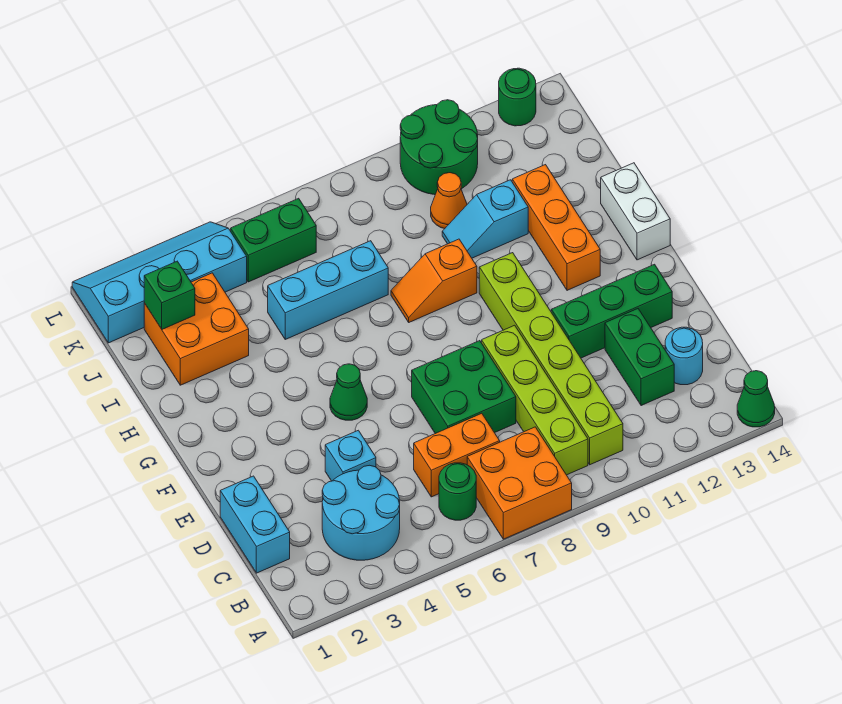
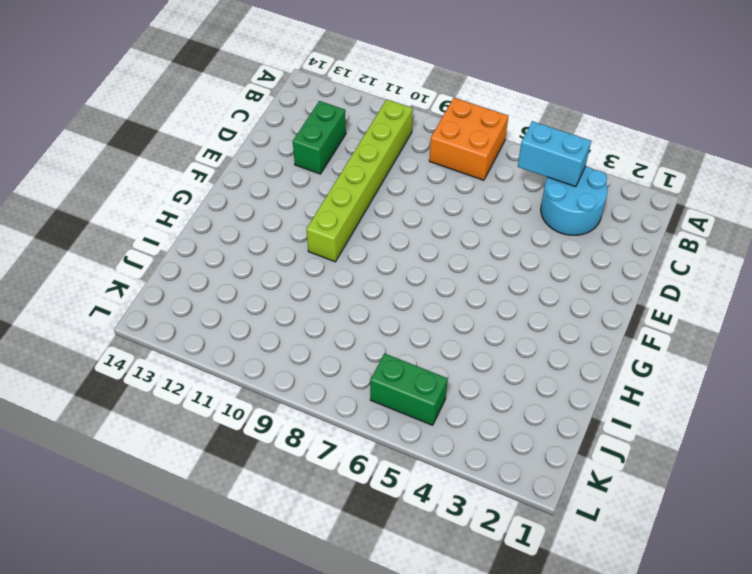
cyan 1x2 brick [518,121,591,187] -> cyan 1x2 brick turned to [220,476,290,573]
none -> green 1x1 cone [737,371,775,427]
none -> green 1x1 round brick [439,463,476,520]
none -> lime 1x4 brick [482,325,588,475]

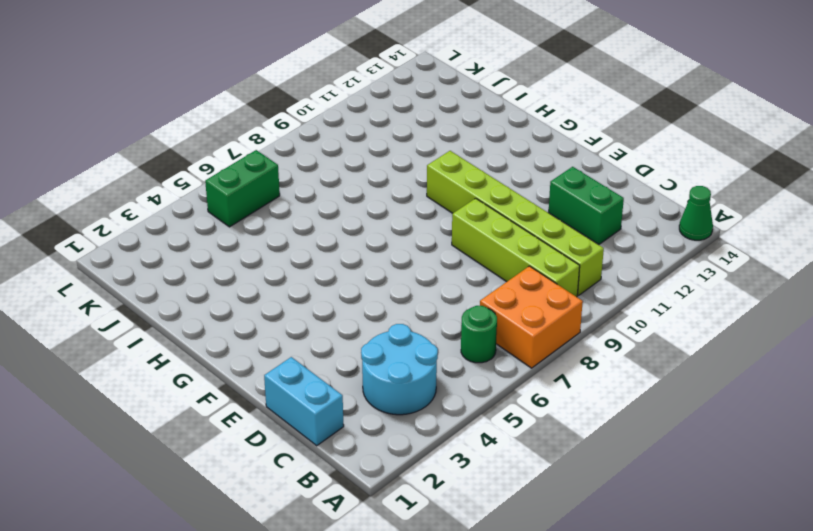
none -> orange 1x2 brick [414,413,500,497]
none -> cyan 1x1 round brick [665,327,703,385]
none -> cyan 1x1 brick [325,430,376,481]

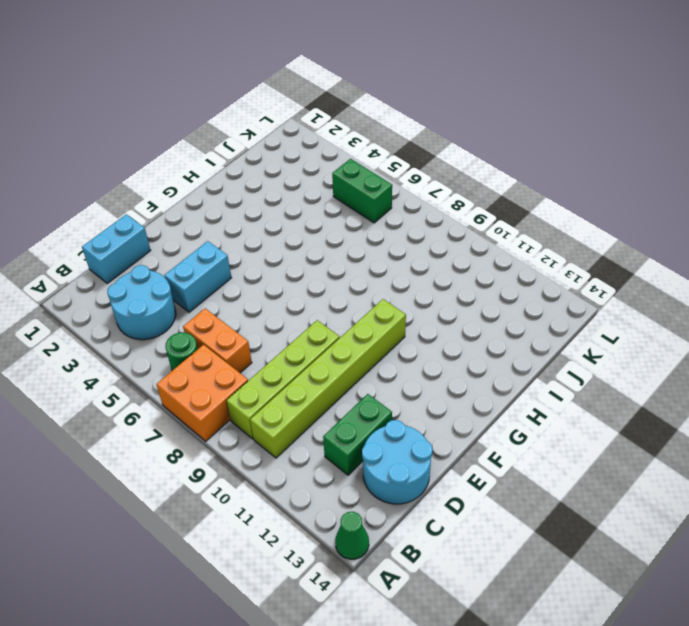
cyan 2x2 round brick [362,420,432,504] -> cyan 1x1 round brick [665,327,703,385]
cyan 1x2 brick [164,241,231,312] -> cyan 1x1 brick [325,430,376,481]
none -> green 2x2 brick [412,341,516,434]
none -> green 1x3 brick [551,264,672,358]
none -> green 1x1 cone [330,364,367,420]

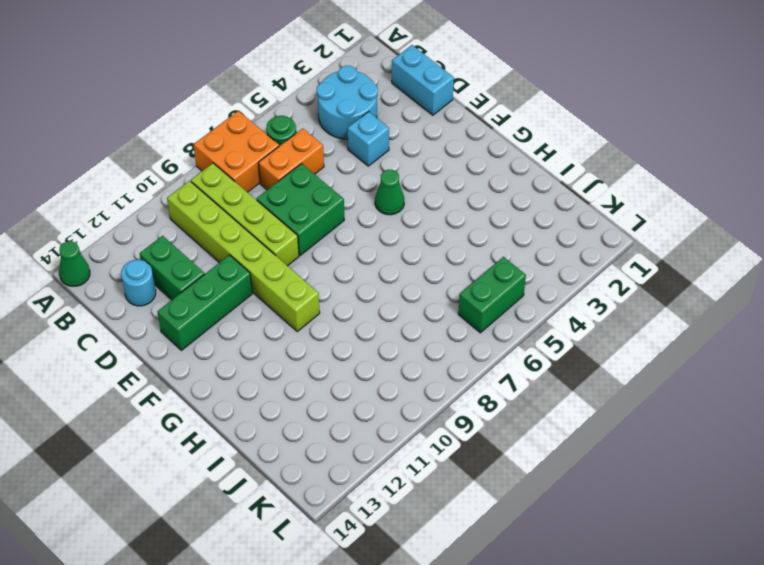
none -> orange 1x3 brick [512,165,600,290]
none -> white 1x2 brick [601,163,670,260]
none -> orange 1x2 slope [391,239,477,322]

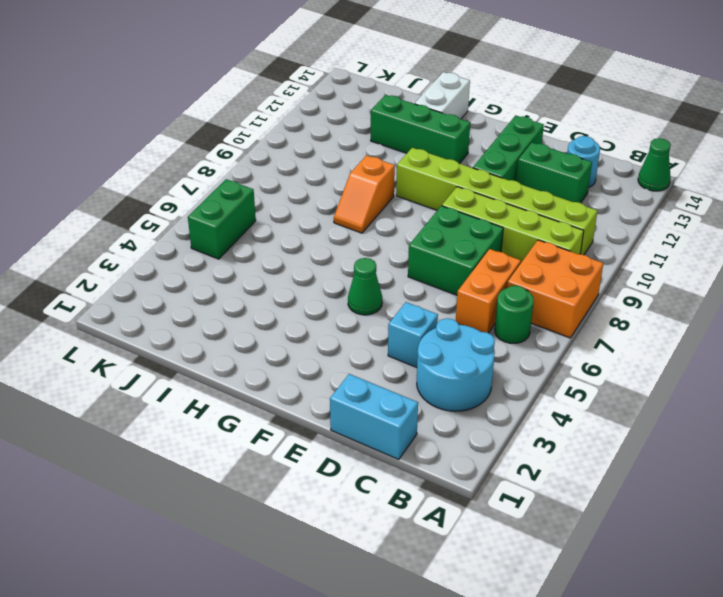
green 1x3 brick [371,95,470,164] -> orange 1x3 brick [512,165,600,290]
white 1x2 brick [415,72,470,119] -> white 1x2 brick turned to [601,163,670,260]
none -> orange 2x2 brick [144,273,249,385]
none -> cyan 1x3 brick [268,241,388,339]
none -> cyan 1x2 slope [442,180,528,258]

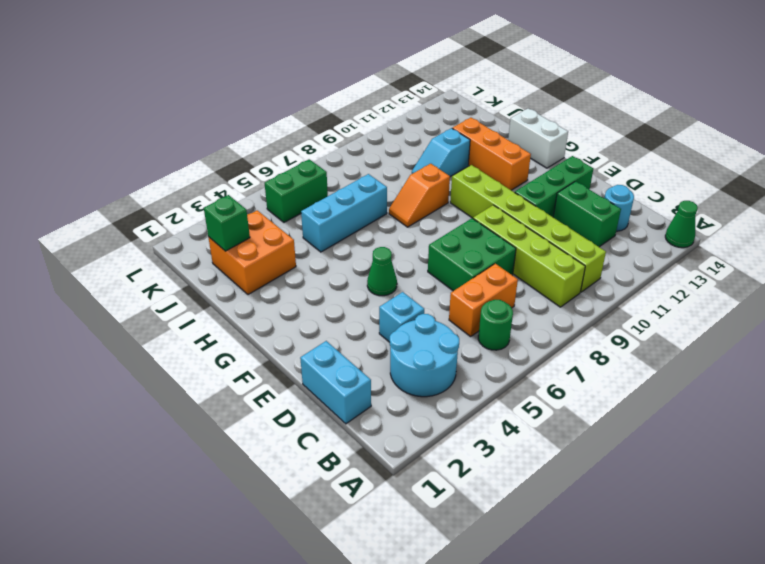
none -> orange 2x2 brick [467,427,572,539]
none -> orange 1x1 cone [431,173,467,229]
none -> cyan 2x4 slope [72,222,247,343]

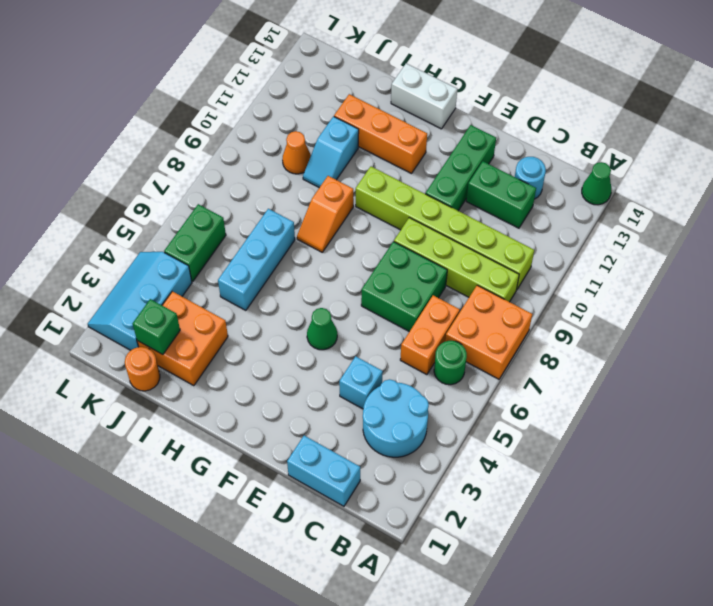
orange 1x1 round brick [125,347,160,391] -> none
cyan 2x3 slope [88,252,192,350] -> cyan 2x4 slope [72,222,247,343]
none -> green 2x2 round brick [400,100,478,195]
none -> green 1x1 round brick [499,68,536,126]

